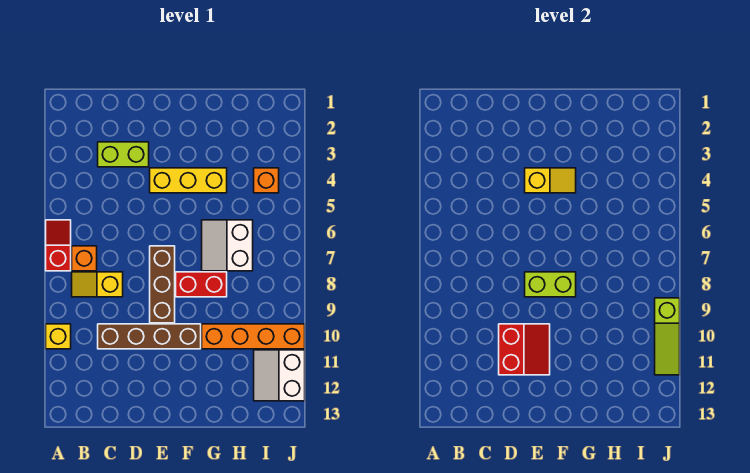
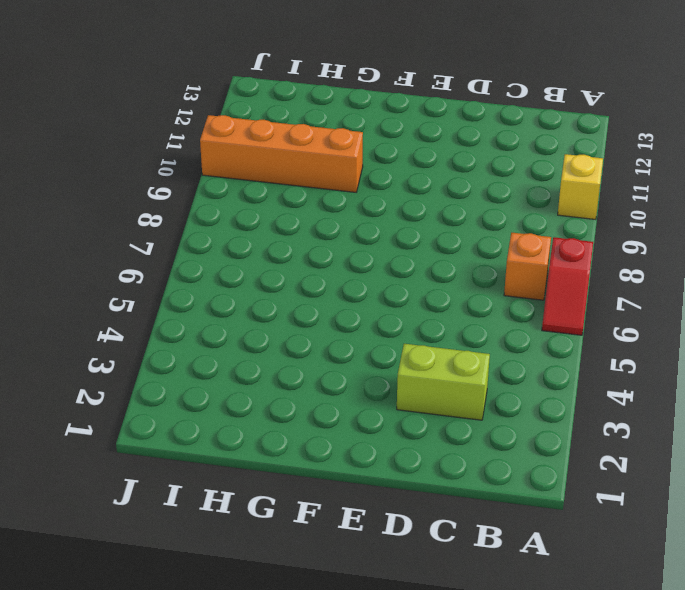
none -> yellow 1x2 slope [72,272,123,297]
none -> brown 1x4 brick [98,324,201,349]
none -> yellow 1x3 brick [150,168,227,193]

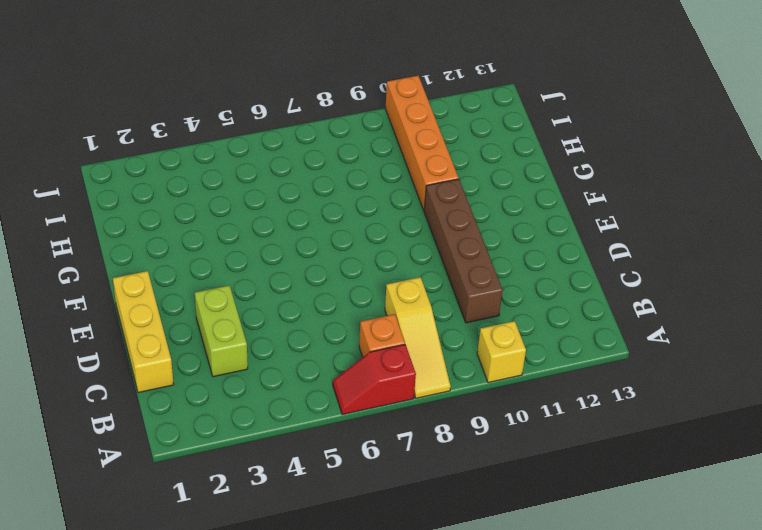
yellow 1x3 slope [385,277,451,398] -> yellow 1x2 slope [72,272,123,297]
yellow 1x3 brick [113,271,174,393] -> yellow 1x3 brick moved to [150,168,227,193]
none -> brown 1x3 brick [150,246,175,323]
none -> red 1x2 brick [176,272,227,297]
none -> white 2x2 slope [202,220,253,271]

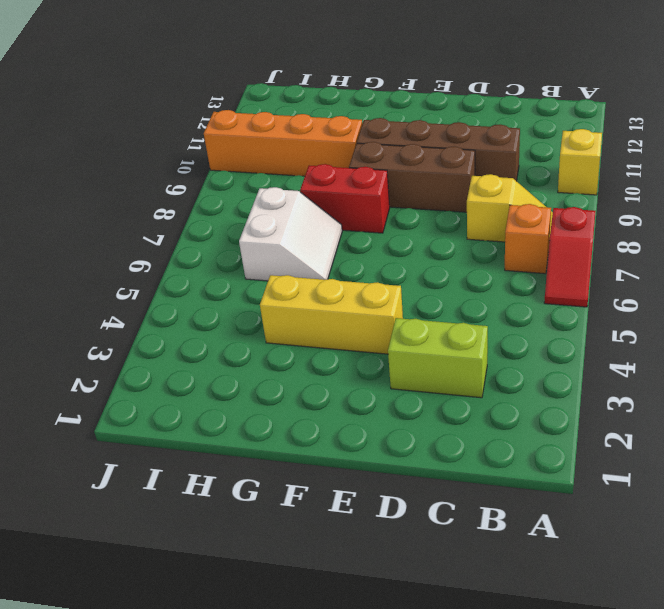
brown 1x3 brick [349,142,475,212] -> brown 1x3 brick turned to [150,246,175,323]
none -> orange 1x1 brick [254,168,279,193]
none -> white 2x2 slope [254,350,305,401]
none -> red 2x2 slope [499,324,550,375]

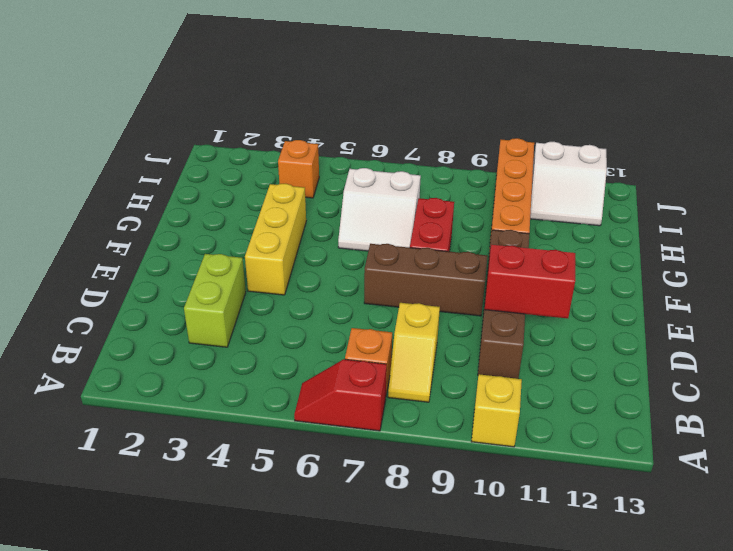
none -> yellow 1x2 slope [525,168,576,193]
none -> lime 1x2 brick [525,272,576,297]
none -> lime 1x3 slope [655,298,680,375]

